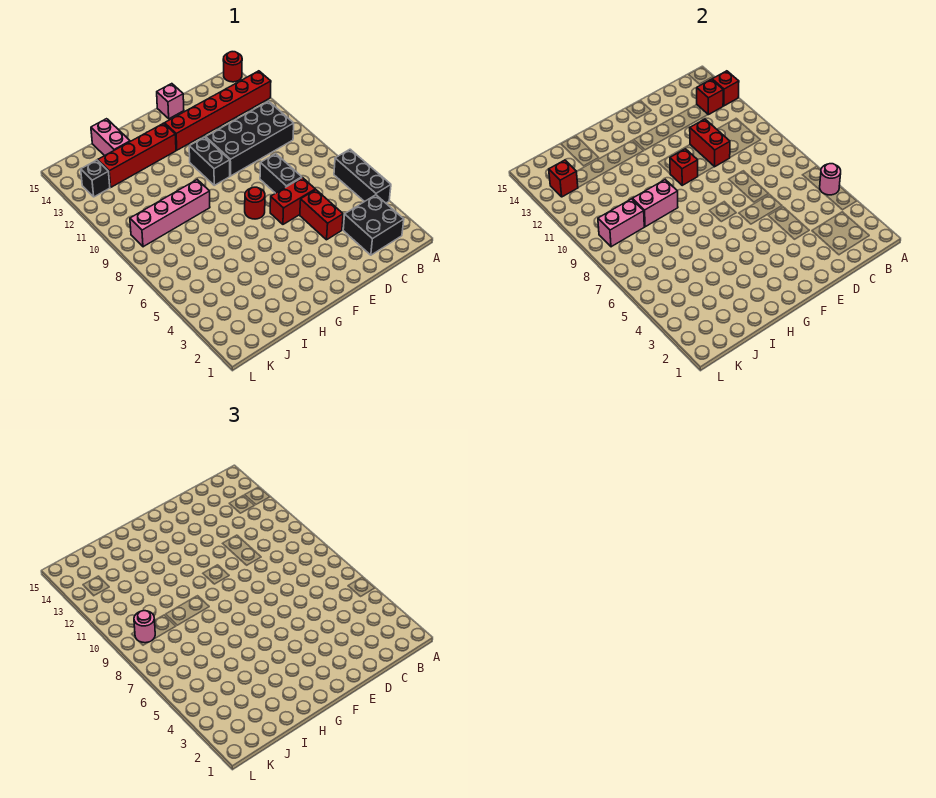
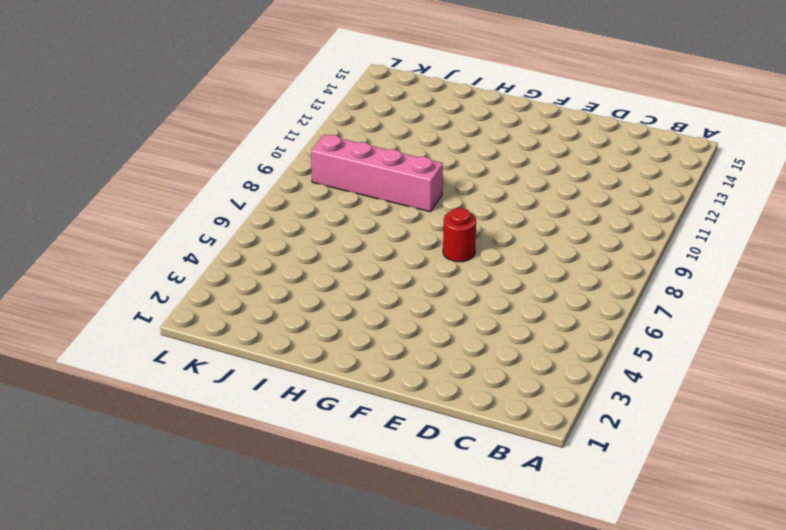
none -> black 1x3 brick [334,149,391,203]
none -> red 1x6 brick [165,71,271,150]
none -> red 1x1 round brick [223,52,242,82]

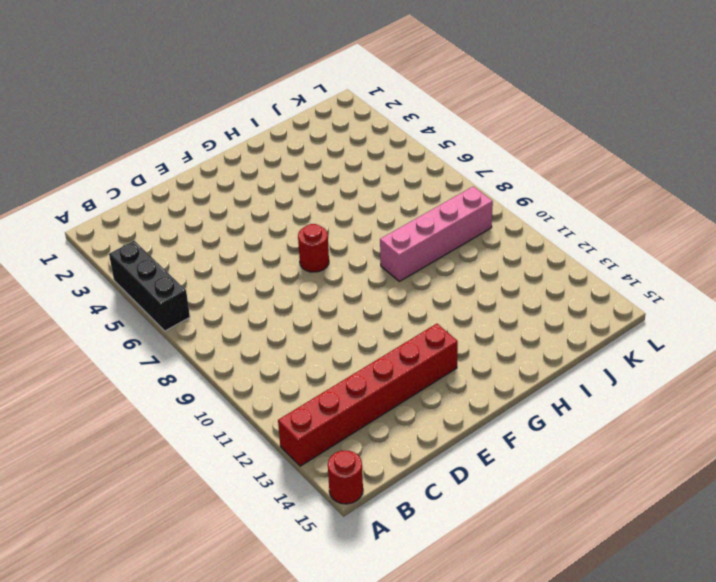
none -> black 2x2 brick [343,195,404,255]
none -> black 2x4 brick [206,101,294,176]
none -> red 1x2 brick [300,190,343,240]

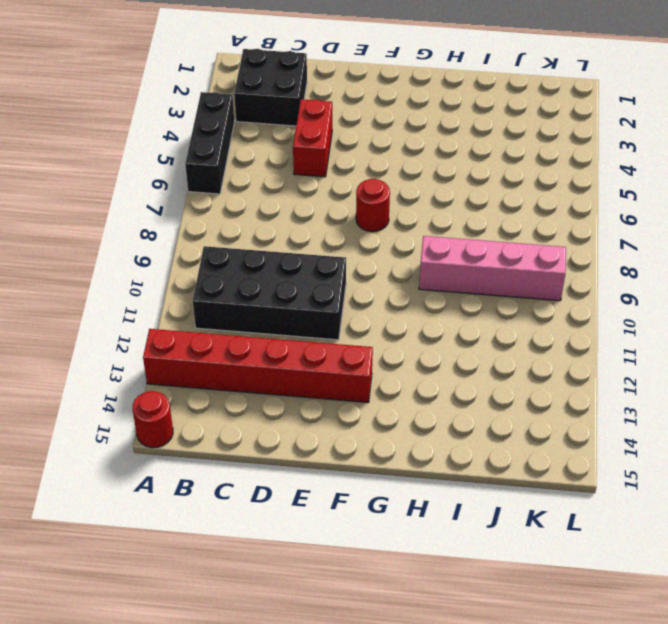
none -> red 1x2 brick [270,178,315,224]
none -> black 1x2 brick [260,154,302,193]
none -> pink 1x1 brick [157,84,184,119]

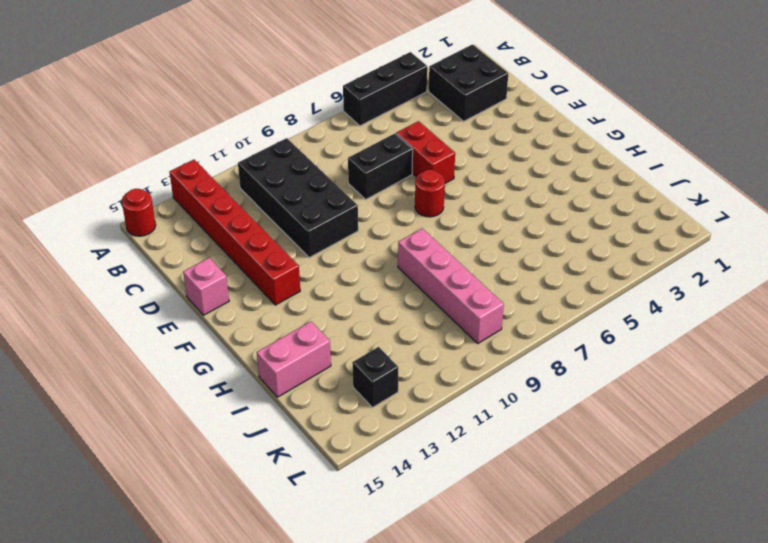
none -> red 1x2 brick [300,190,343,240]
none -> black 1x2 brick [189,137,230,185]
none -> red 1x4 brick [98,123,176,187]

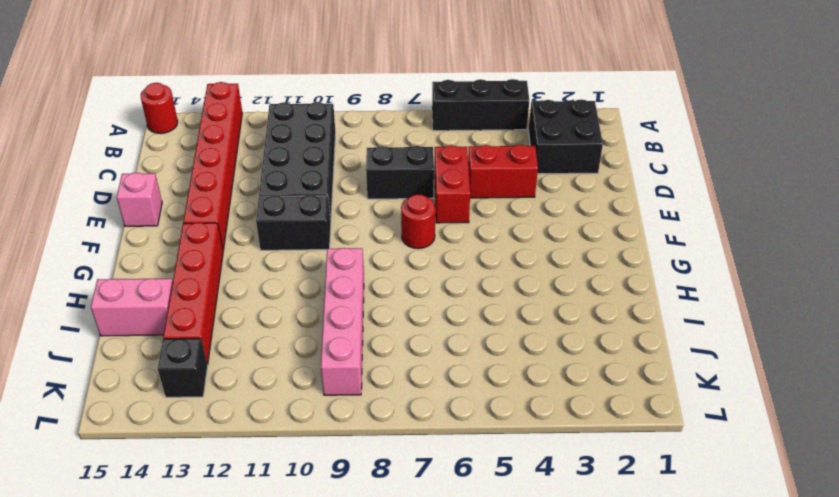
none -> pink 1x1 round brick [820,164,841,195]
none -> red 1x1 brick [712,71,739,106]
none -> red 1x1 brick [697,79,723,115]

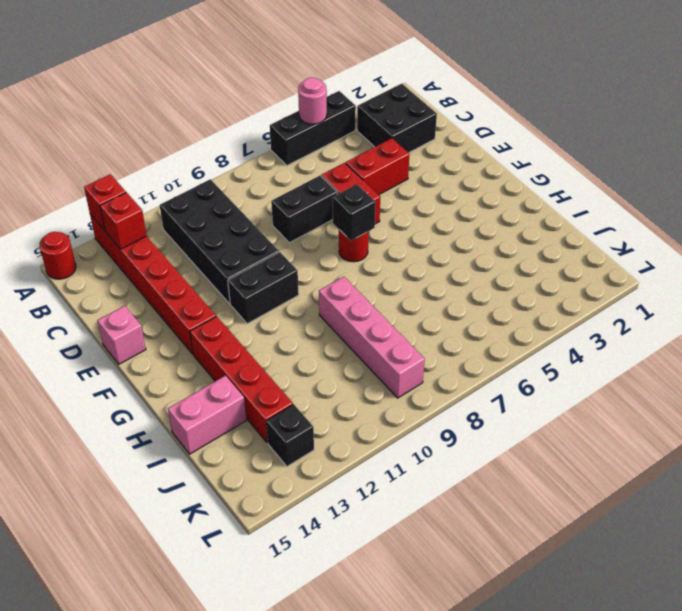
black 1x1 brick [333,184,376,241] -> none
none -> red 1x2 brick [690,119,730,167]
none -> red 1x1 brick [670,149,698,185]
none -> pink 1x2 brick [632,180,678,227]

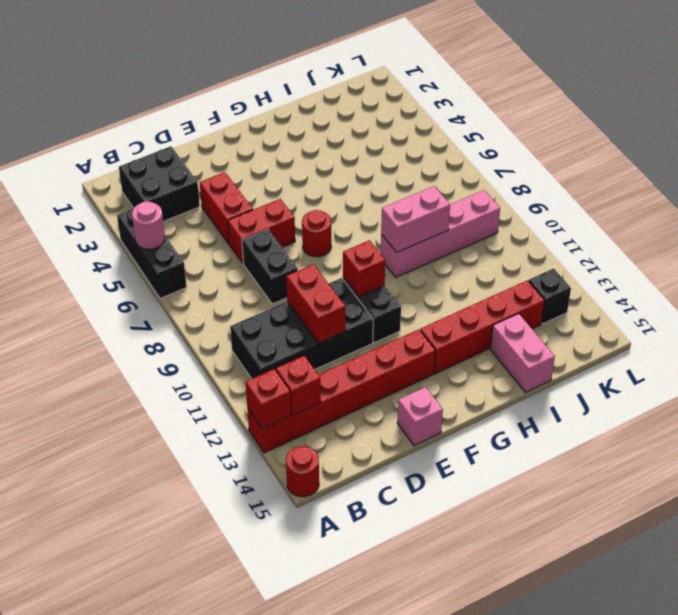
none -> pink 1x2 brick [598,199,644,247]
none -> red 1x1 brick [549,160,578,197]
none -> pink 1x1 round brick [134,611,155,643]

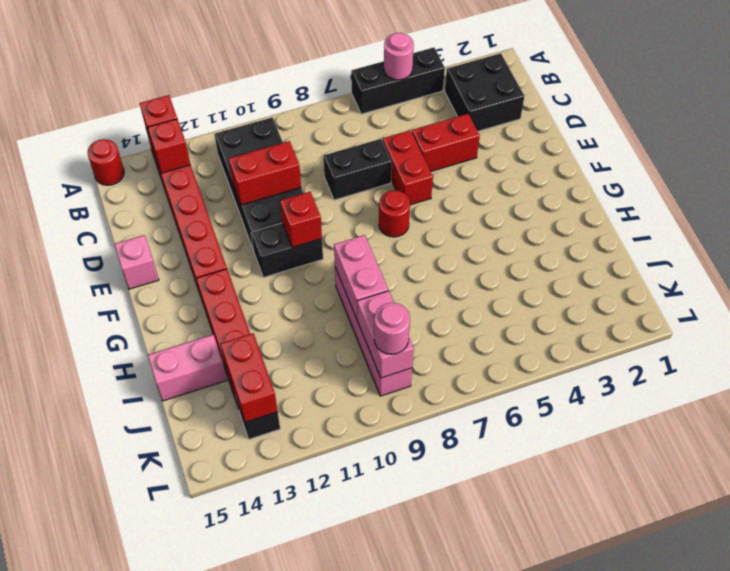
red 1x2 brick [221,333,278,422] -> red 1x1 brick [549,160,578,197]

